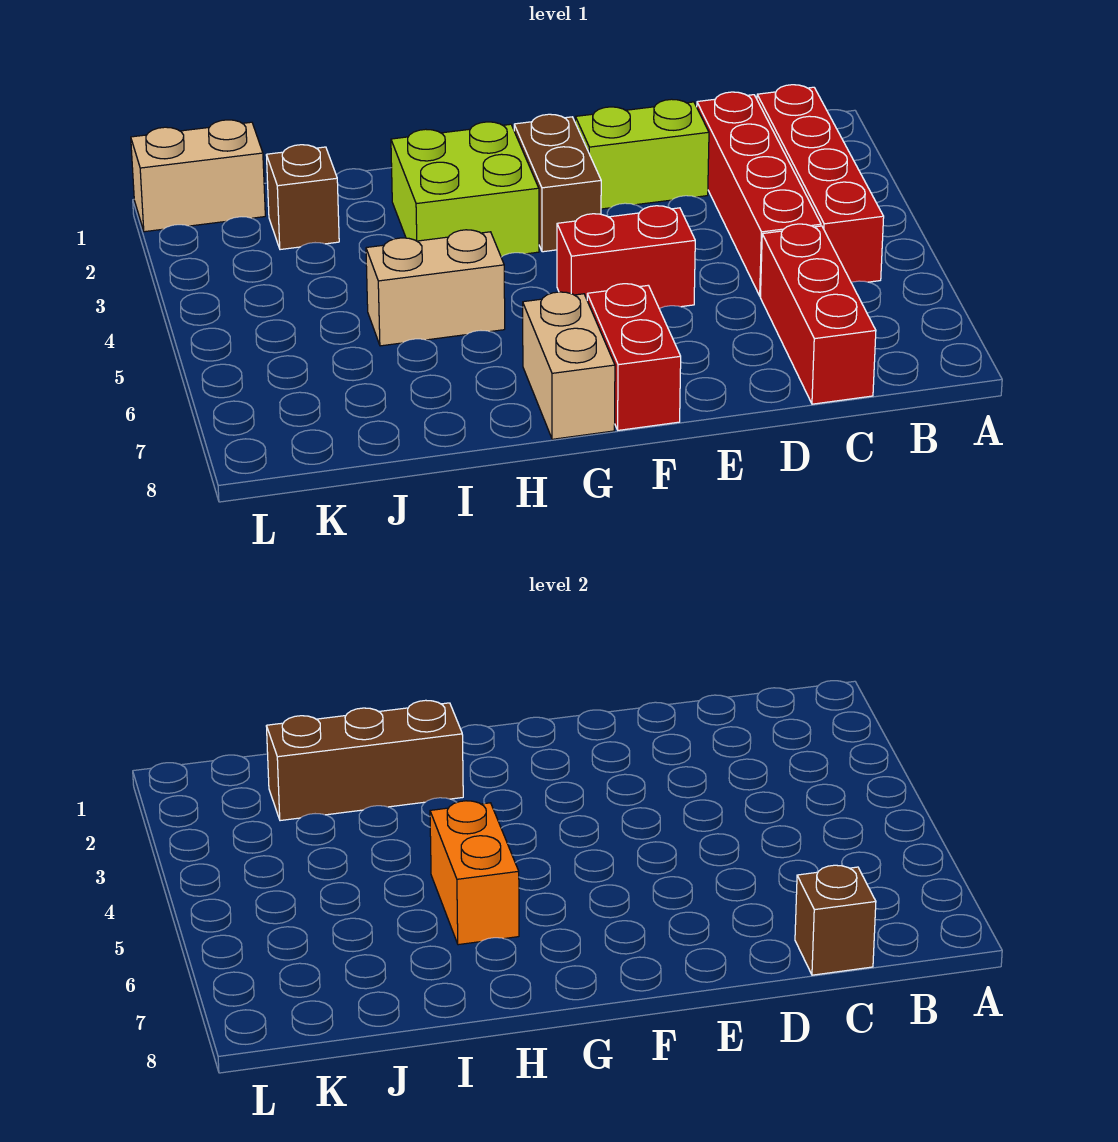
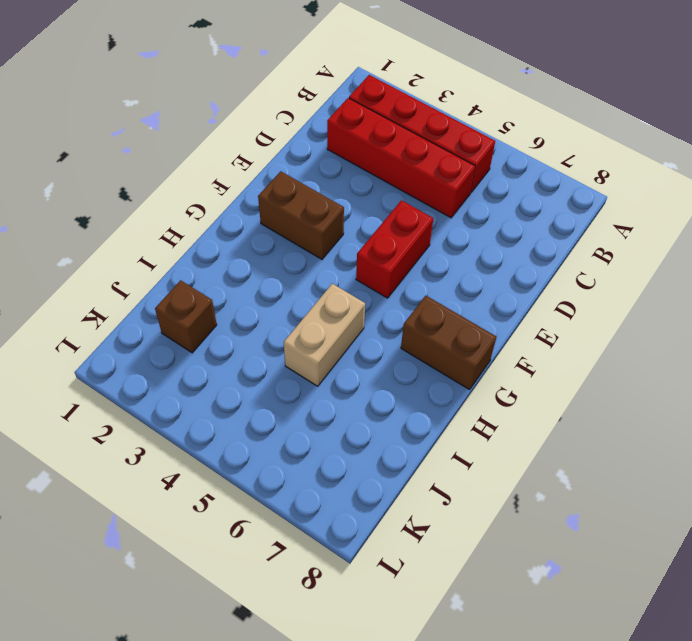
brown 1x2 brick [401,296,496,390] -> tan 1x2 brick [523,292,615,439]
none -> red 1x3 brick [760,224,876,404]
none -> lime 1x2 brick [575,99,709,209]
none -> red 1x2 brick [587,284,681,430]

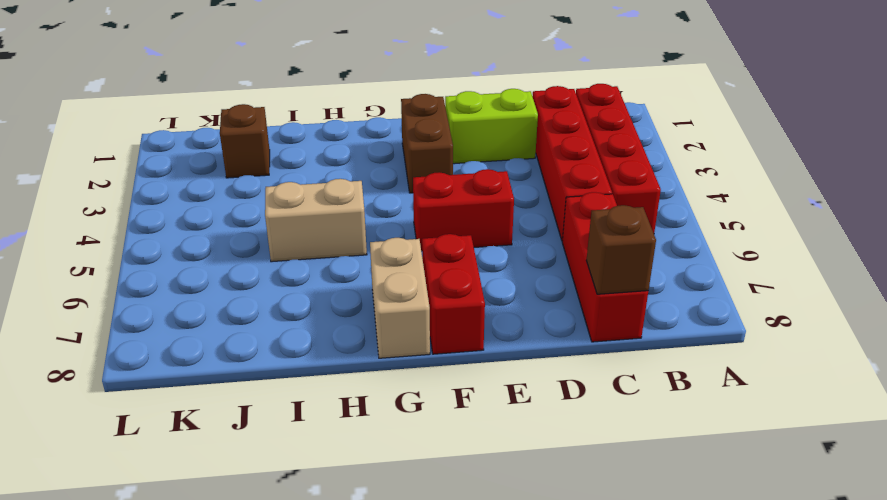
none -> lime 2x2 brick [391,122,539,257]
none -> tan 1x2 brick [131,120,265,232]
none -> brown 1x3 brick [266,700,463,821]

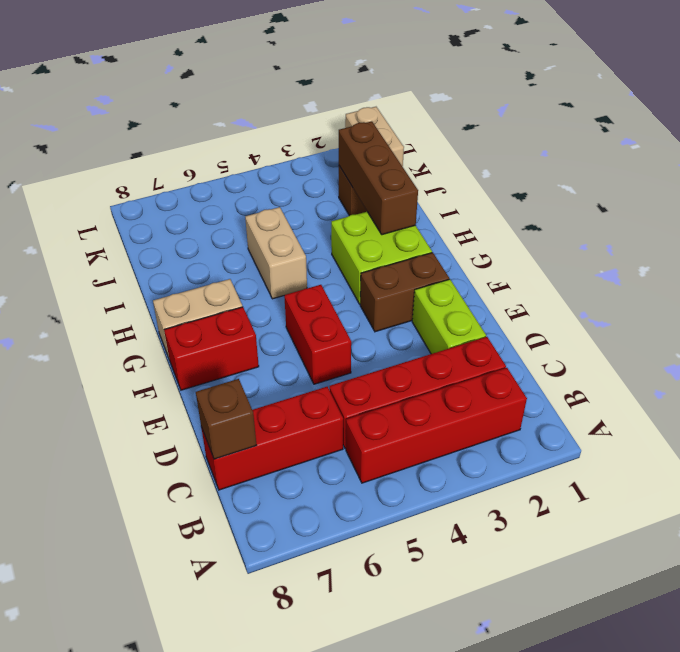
none -> orange 1x2 brick [430,801,519,945]

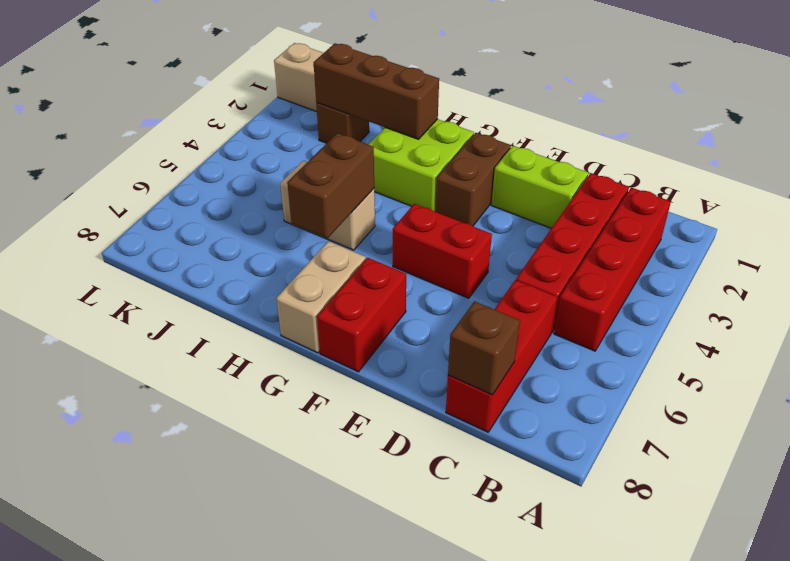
brown 1x2 brick [287,133,374,238] -> orange 1x2 brick [430,801,519,945]

